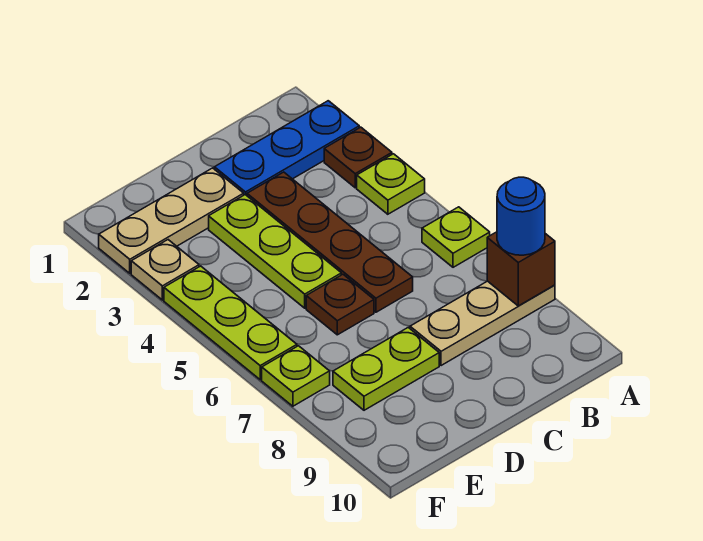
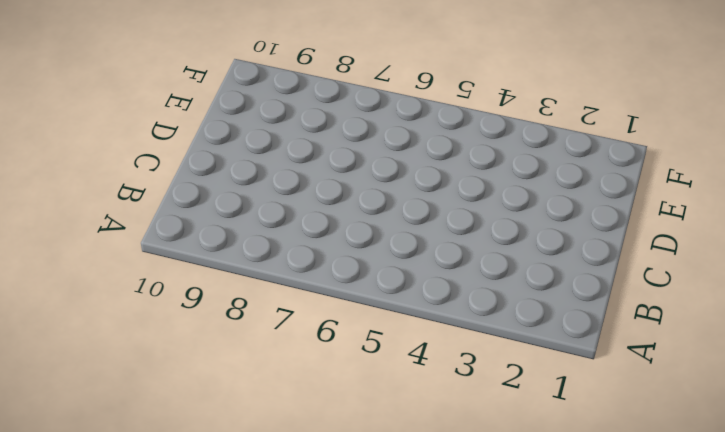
none -> blue 1x3 plate [214,101,359,195]
none -> brown 1x1 plate [324,127,392,188]
none -> lime 1x1 plate [357,154,425,214]

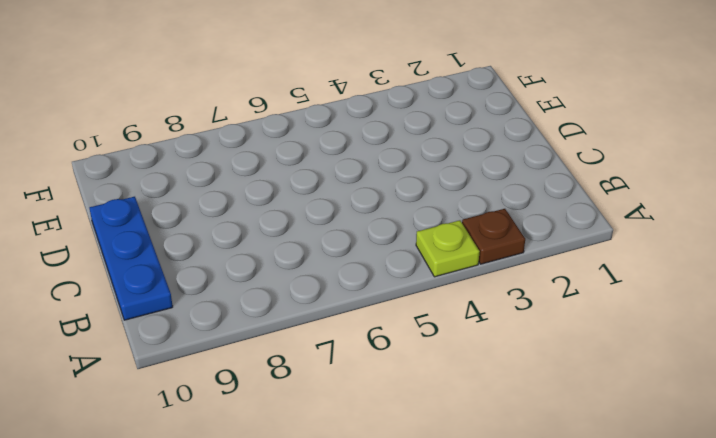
blue 1x3 plate [90,197,173,320] -> blue 1x3 plate moved to [214,101,359,195]
none -> lime 1x1 plate [422,207,490,267]
none -> tan 1x3 plate [410,281,555,366]
none -> brown 1x4 plate [247,172,413,312]

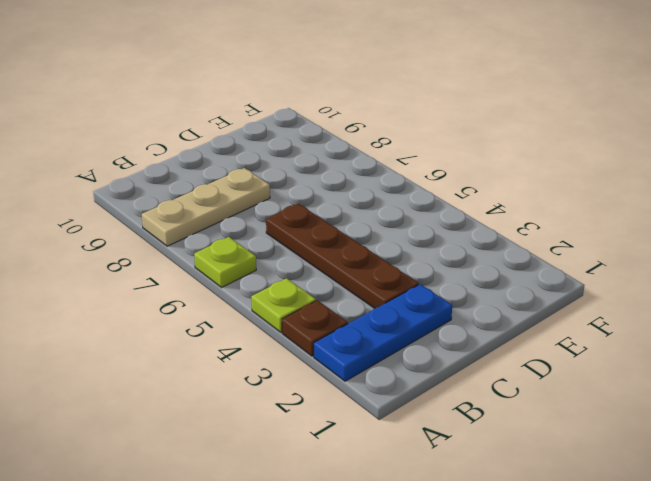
none -> tan 1x3 plate [99,168,244,273]
none -> lime 1x3 plate [209,195,341,308]
none -> brown 1x1 plate [306,274,374,335]

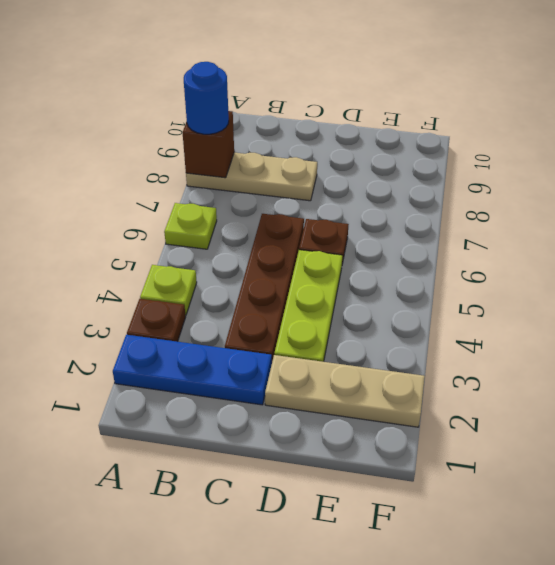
none -> lime 1x2 plate [333,327,439,410]
none -> tan 1x1 plate [131,240,199,300]
none -> lime 1x3 plate [164,266,297,380]

